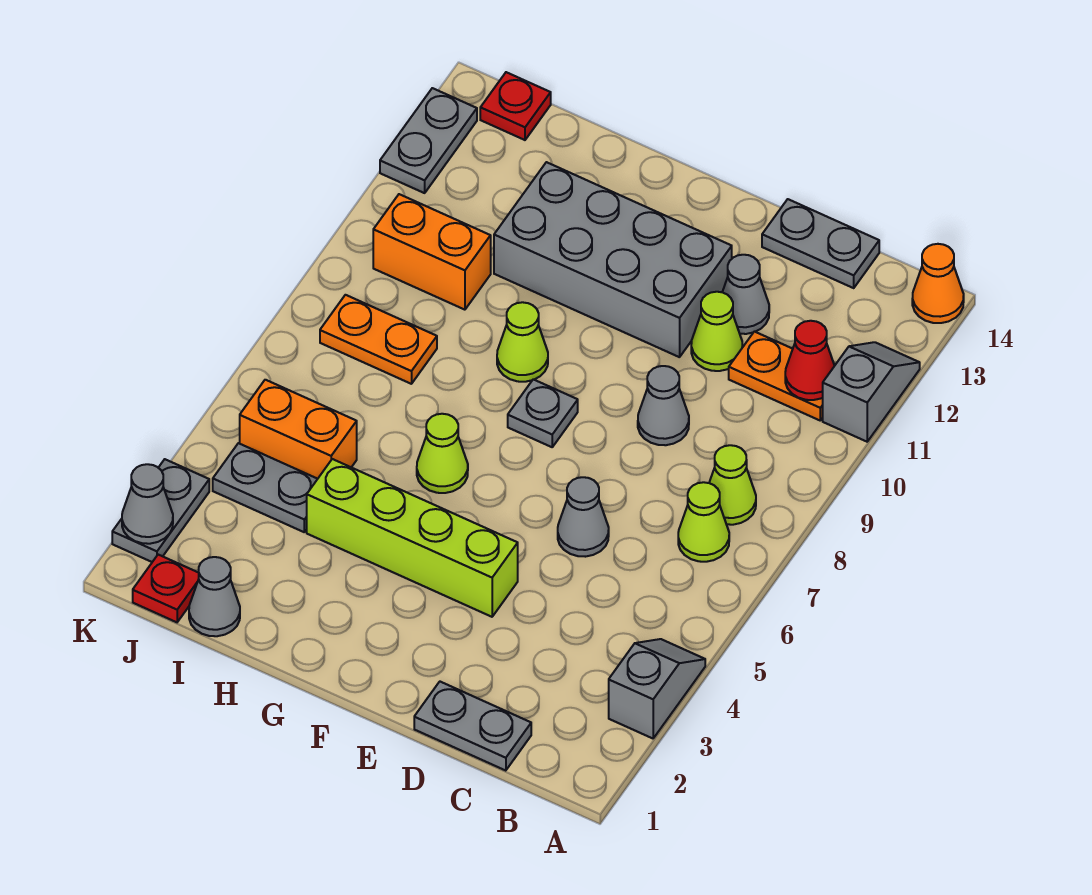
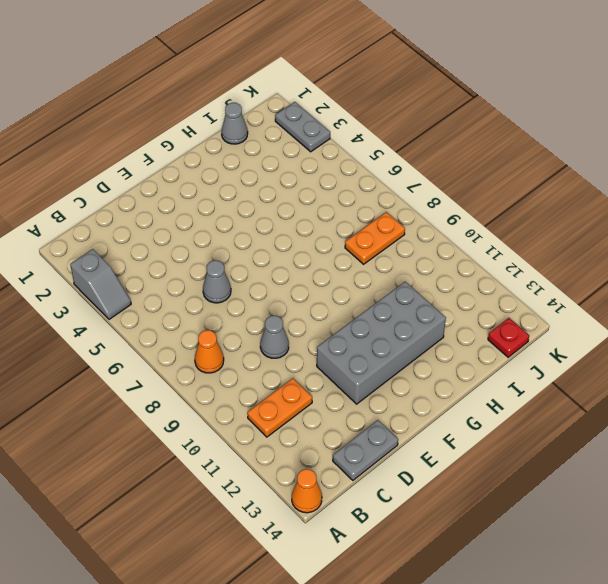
orange 1x1 cone [195,330,224,373] -> lime 1x1 cone [709,445,756,525]
none -> grey 1x2 slope [823,342,920,442]
none -> lime 1x1 cone [678,482,729,562]
none -> grey 1x2 plate [414,682,531,771]

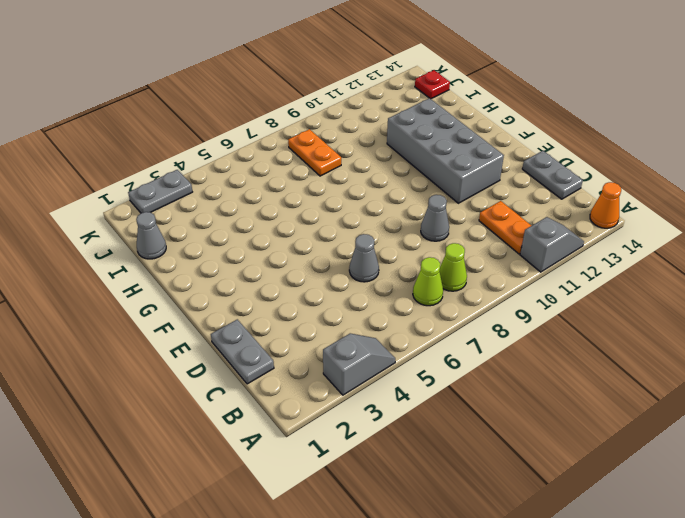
none -> lime 1x1 cone [691,292,742,371]
none -> grey 1x1 cone [723,255,769,334]
none -> lime 1x4 brick [307,459,518,617]

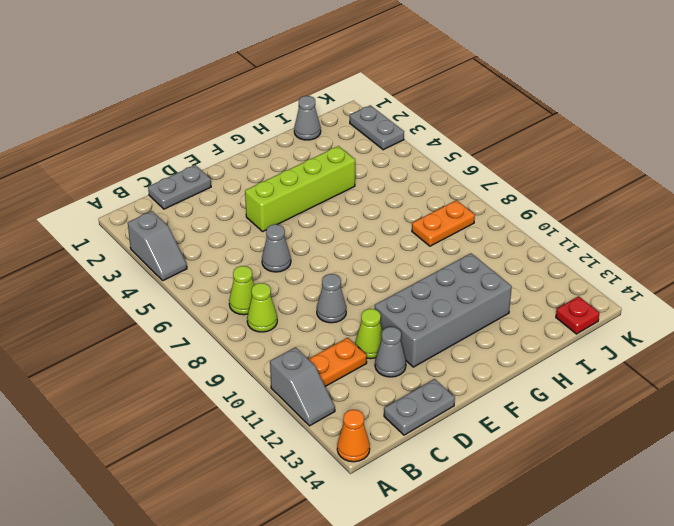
none -> grey 1x1 plate [508,379,578,447]
none -> lime 1x1 cone [417,414,468,493]
none -> lime 1x1 cone [497,302,548,382]

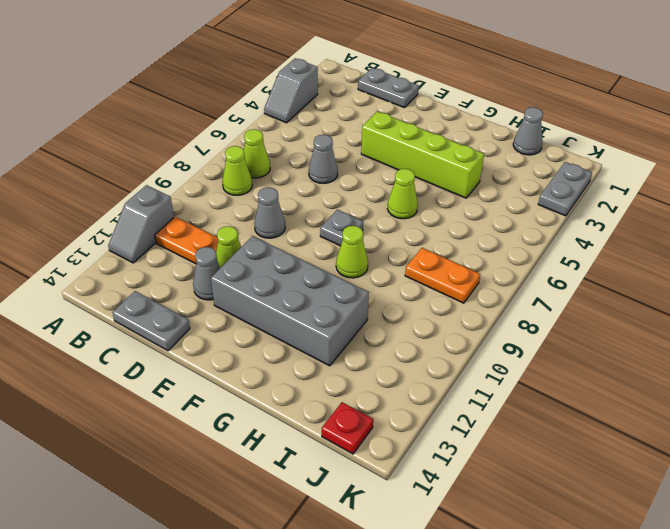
none -> orange 1x1 cone [912,244,964,323]
none -> grey 1x2 plate [213,443,317,532]
none -> orange 1x2 brick [240,380,357,479]

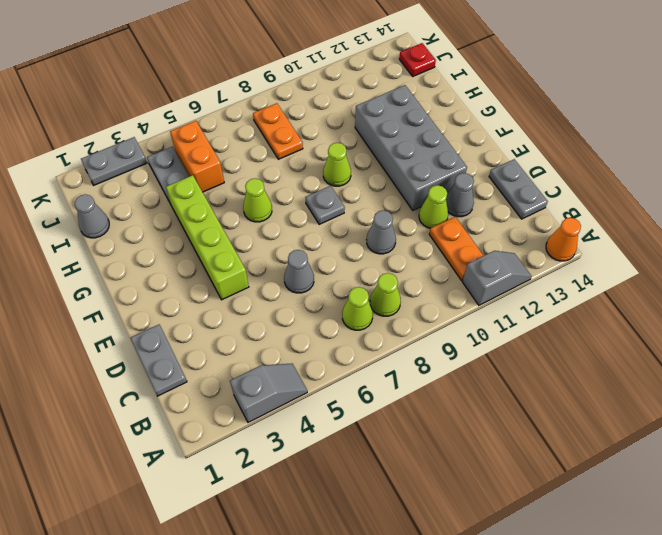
none -> orange 1x2 brick [373,194,491,310]
none -> red 1x1 plate [133,555,199,622]
none -> grey 1x2 plate [380,88,477,193]

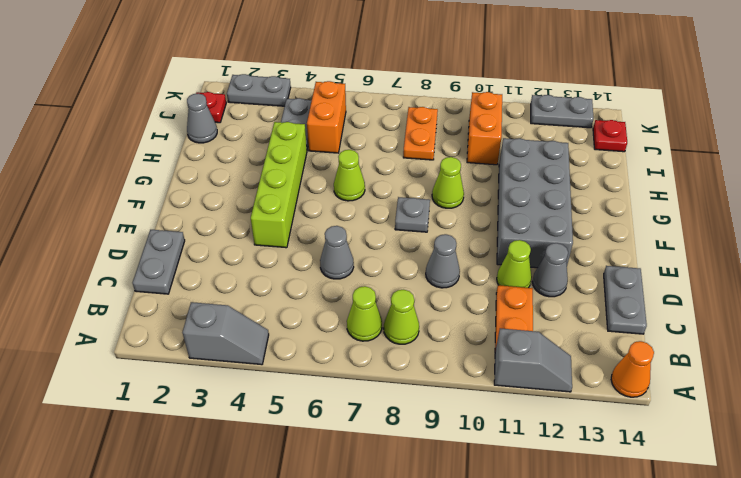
none -> red 1x1 cone [785,321,834,400]
none -> grey 1x1 cone [122,464,173,544]

